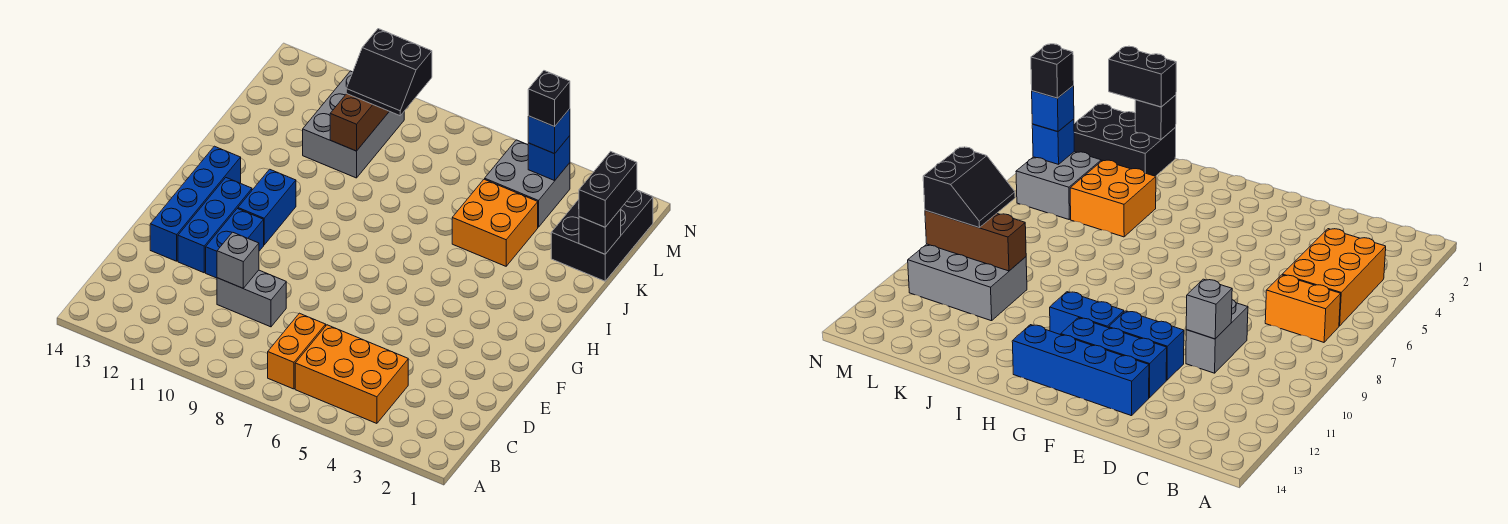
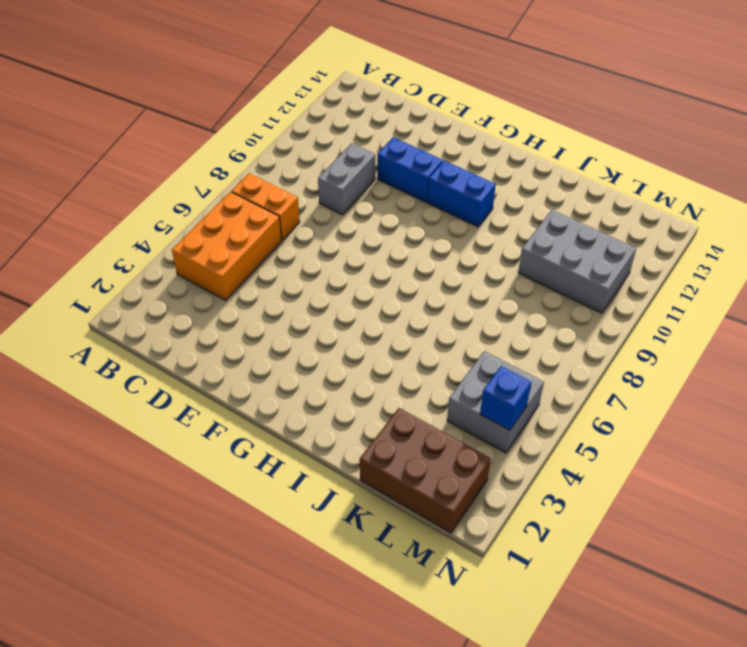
brown 2x3 brick [360,408,491,533] -> black 2x3 brick [551,190,653,281]
none -> blue 1x3 brick [178,178,252,273]
none -> blue 1x4 brick [150,146,241,261]
none -> orange 2x2 brick [452,179,538,266]

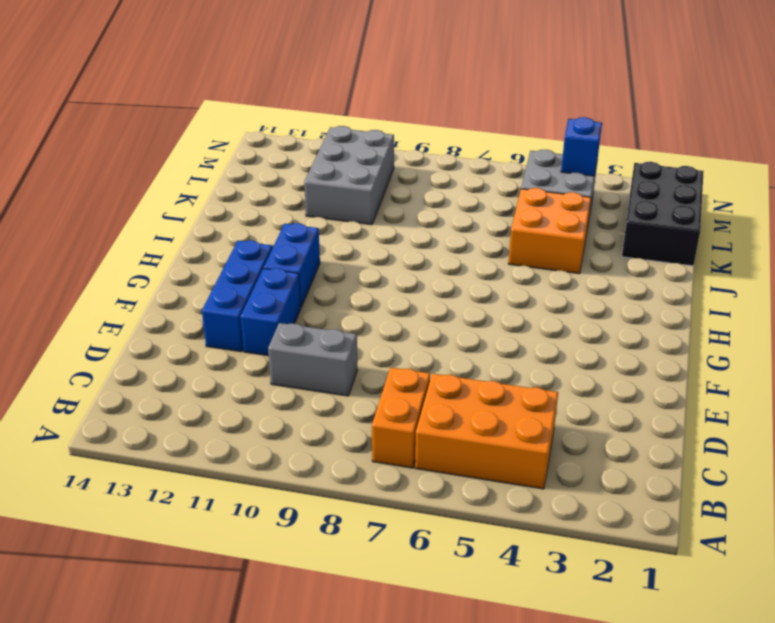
none -> blue 1x4 brick [150,146,241,261]
none -> grey 1x1 brick [217,232,259,288]
none -> black 1x1 brick [579,209,621,254]

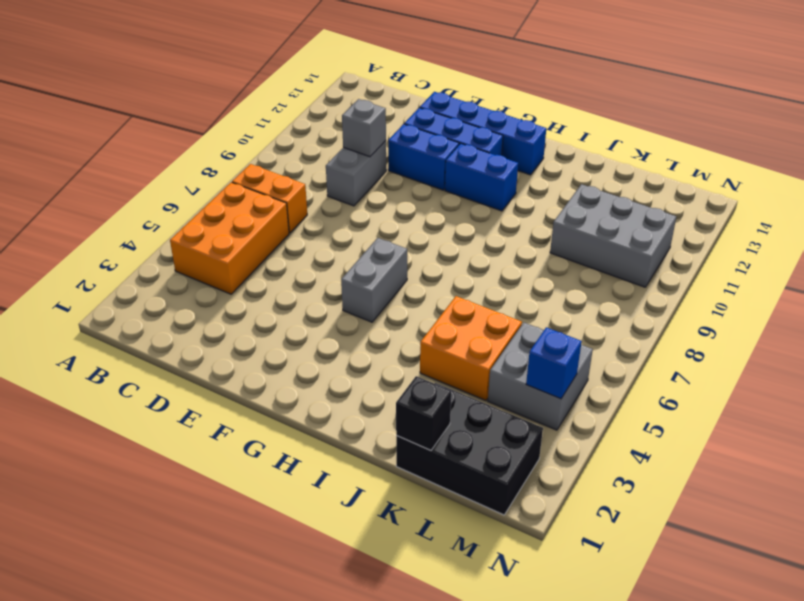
grey 1x2 brick [341,238,407,322] -> none
none -> brown 1x3 brick [330,94,389,151]
none -> black 1x2 brick [579,151,637,227]
none -> black 2x2 slope [346,29,432,116]

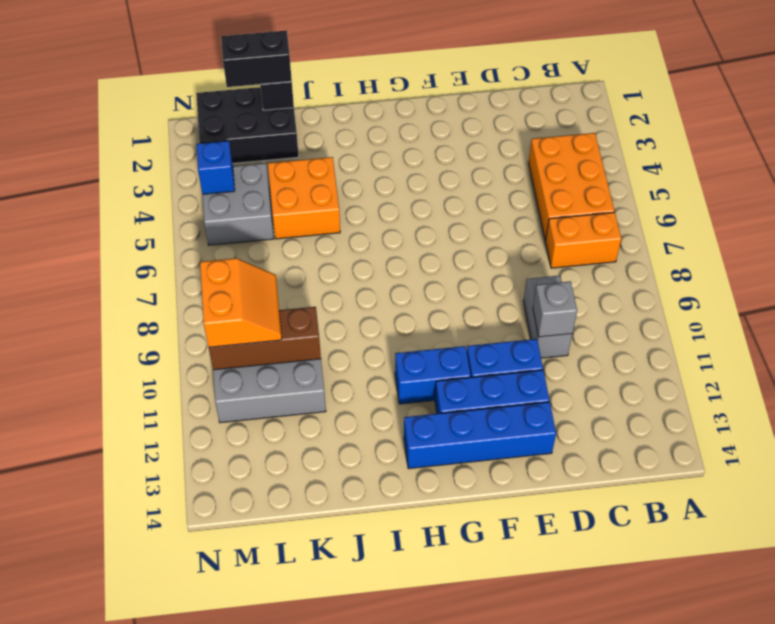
orange 2x2 slope [200,258,282,347] -> black 2x2 slope [346,29,432,116]
none -> blue 1x1 brick [528,109,570,154]
none -> black 1x1 brick [528,71,570,127]

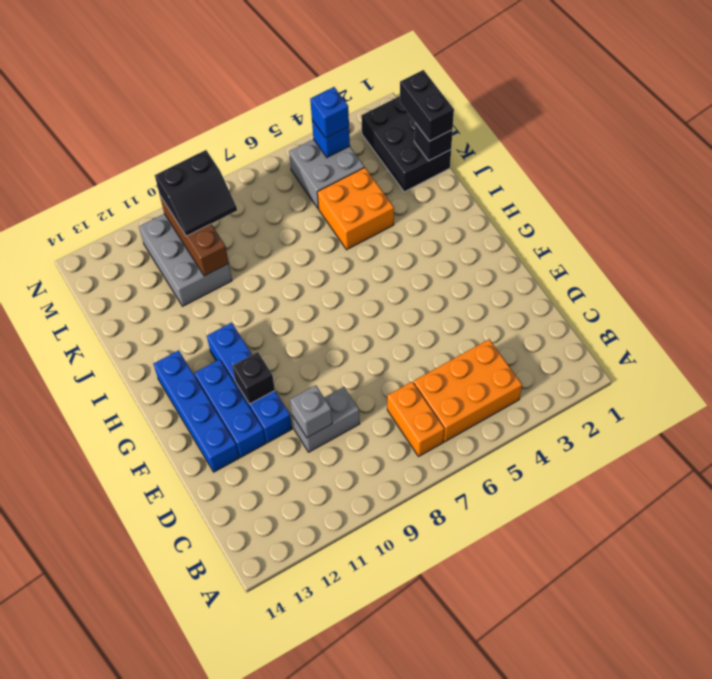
black 1x1 brick [232,352,275,404] -> black 1x1 brick moved to [528,71,570,127]

